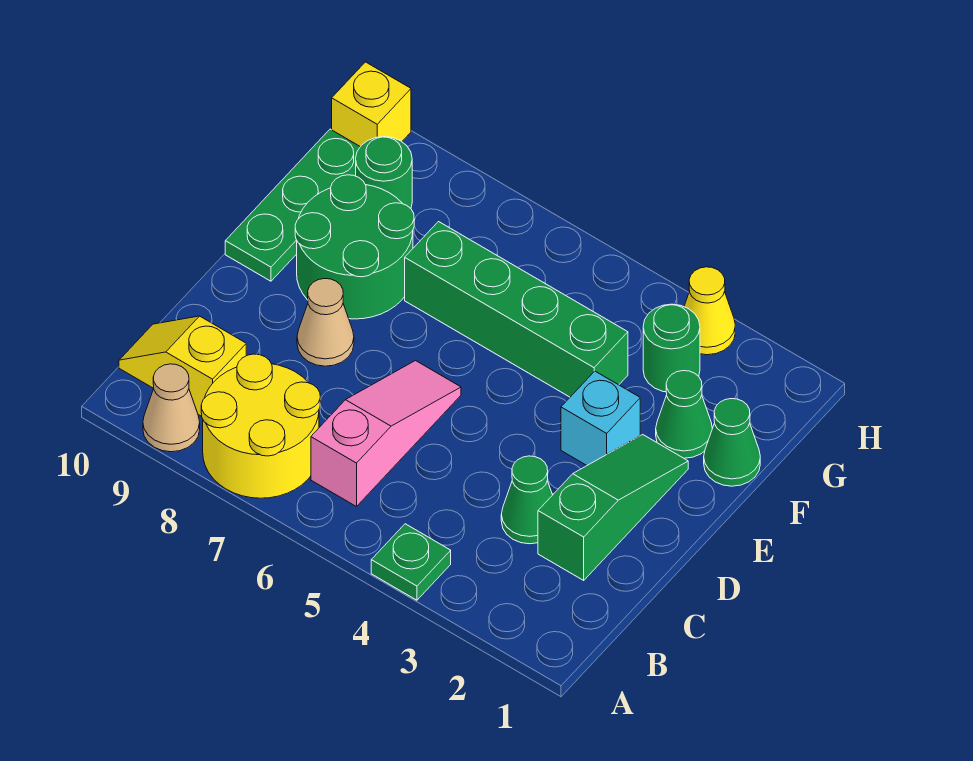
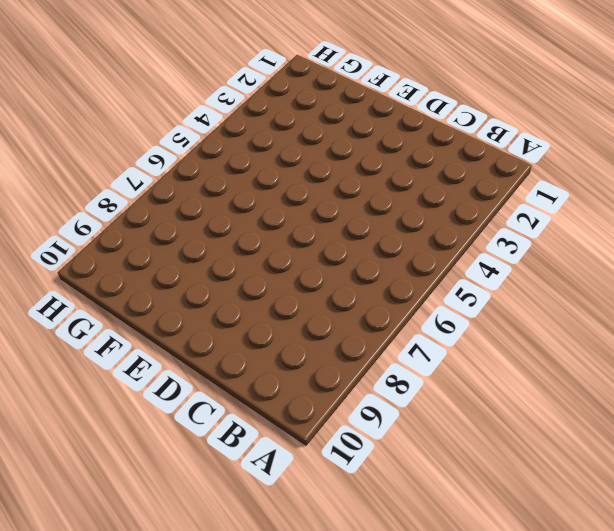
none -> green 1x1 plate [371,524,451,600]
none -> yellow 2x2 round brick [201,354,320,498]
none -> tan 1x1 cone [143,364,200,452]

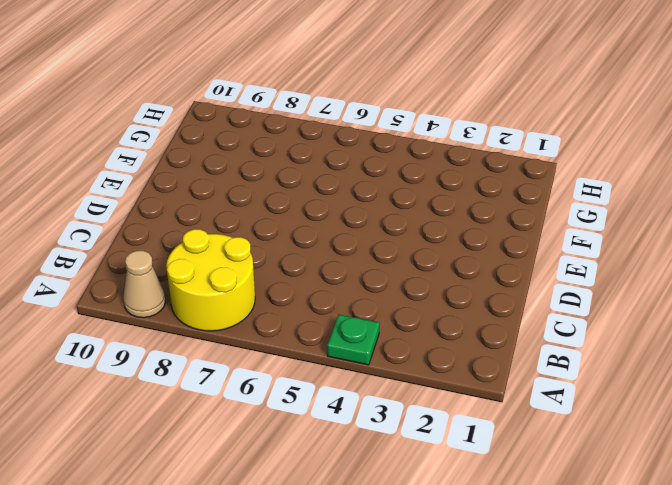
none -> pink 1x3 slope [311,361,461,507]
none -> yellow 1x2 slope [119,316,246,416]
none -> green 1x3 slope [538,435,688,580]

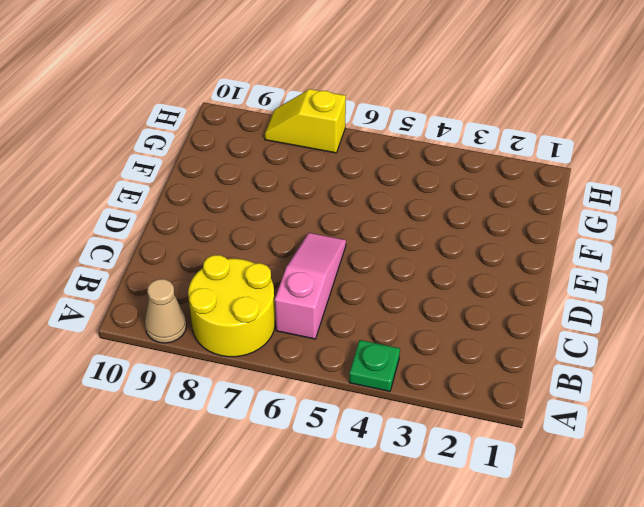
yellow 1x2 slope [265,89,346,153] -> yellow 1x2 slope moved to [119,316,246,416]
none -> green 1x3 slope [538,435,688,580]
none -> green 1x1 cone [501,456,552,544]
none -> tan 1x1 cone [297,279,354,366]

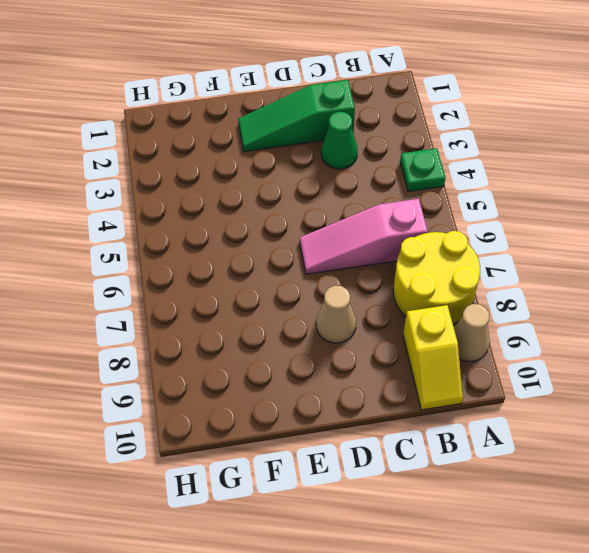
none -> cyan 1x1 brick [561,371,640,465]
none -> green 2x2 round brick [295,175,414,319]
none -> green 1x3 plate [225,129,360,281]

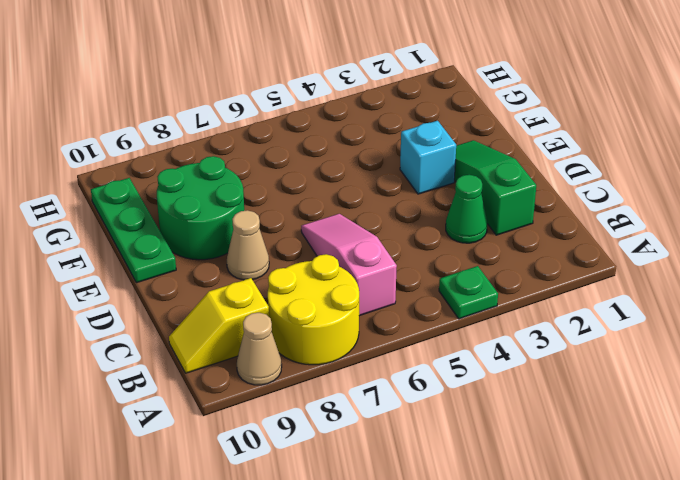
none -> green 1x1 cone [704,399,760,486]
none -> green 1x1 cone [656,371,712,458]
none -> green 1x4 brick [405,222,628,397]

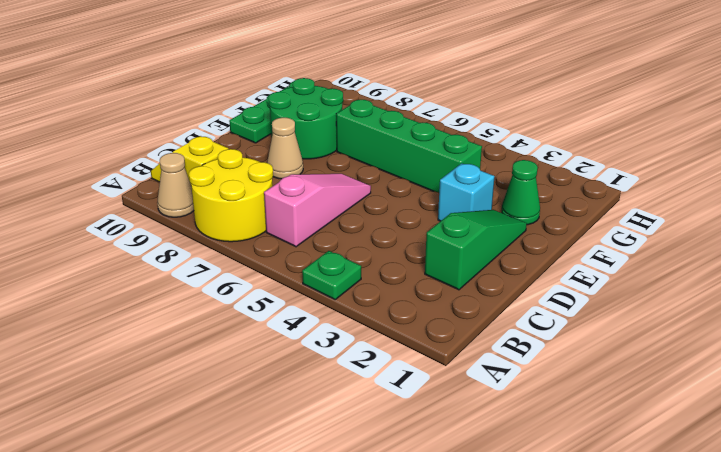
none -> green 1x1 cone [501,456,552,544]
none -> green 1x1 cone [704,399,760,486]
none -> green 1x1 round brick [643,304,700,392]

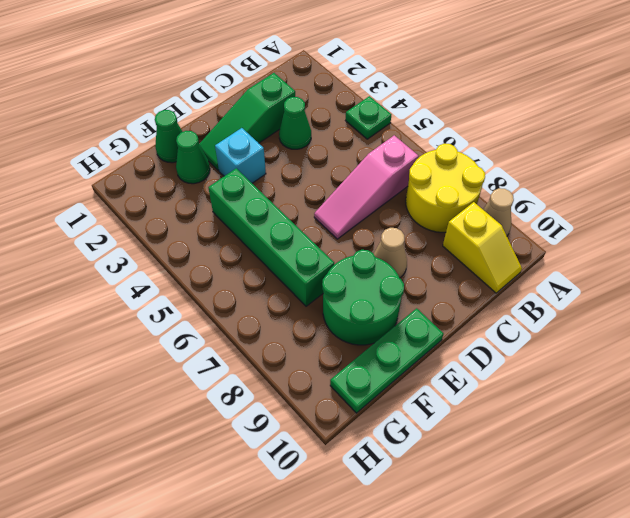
none -> green 1x1 round brick [643,304,700,392]
none -> green 1x1 round brick [356,137,412,208]
none -> yellow 1x1 cone [684,267,735,355]

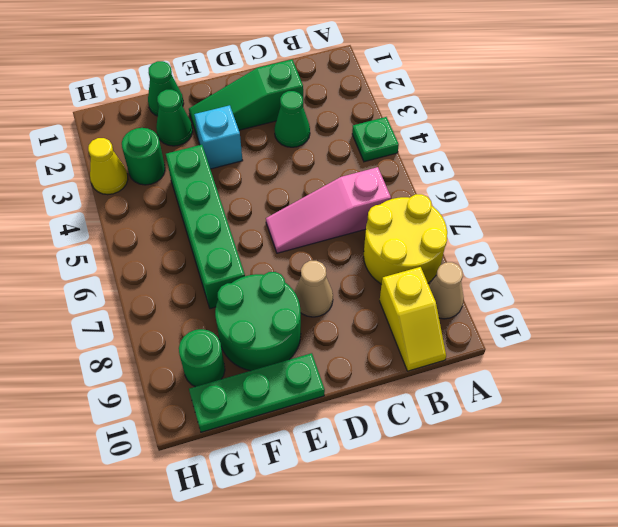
none -> yellow 1x1 brick [332,62,411,147]

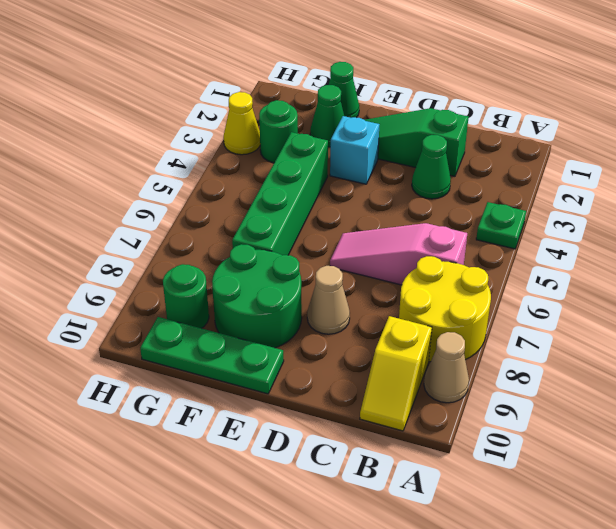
none -> yellow 1x1 brick [332,62,411,147]

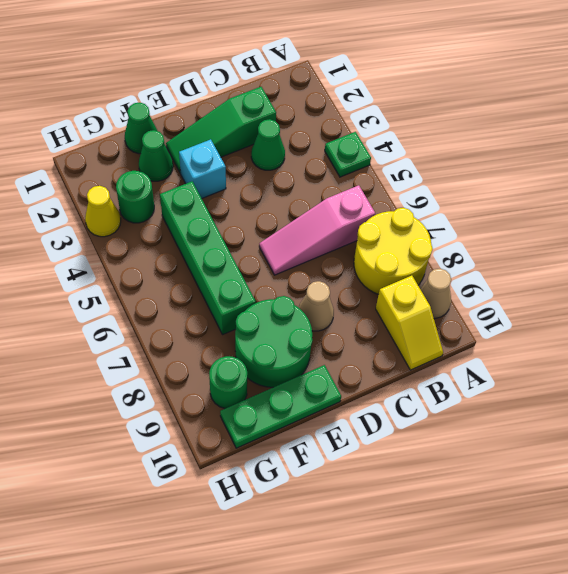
none -> yellow 1x1 brick [332,62,411,147]

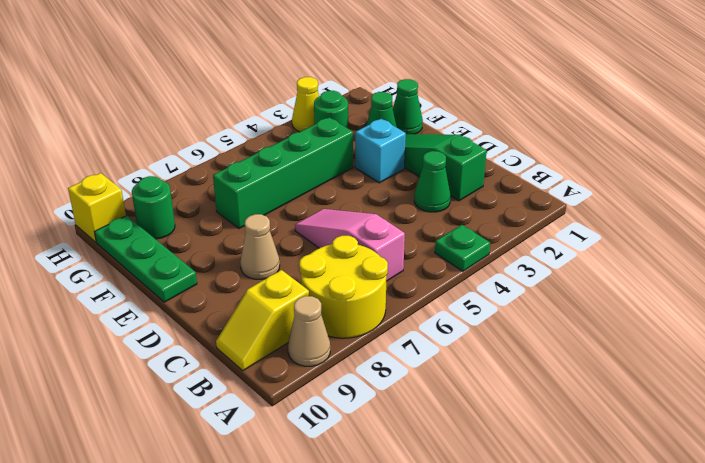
none -> green 2x2 round brick [295,175,414,319]

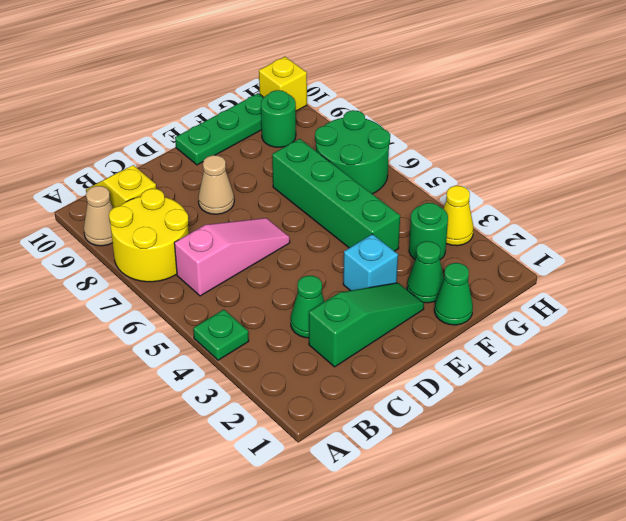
green 2x2 round brick [315,110,390,194] -> green 2x2 round brick moved to [295,175,414,319]

